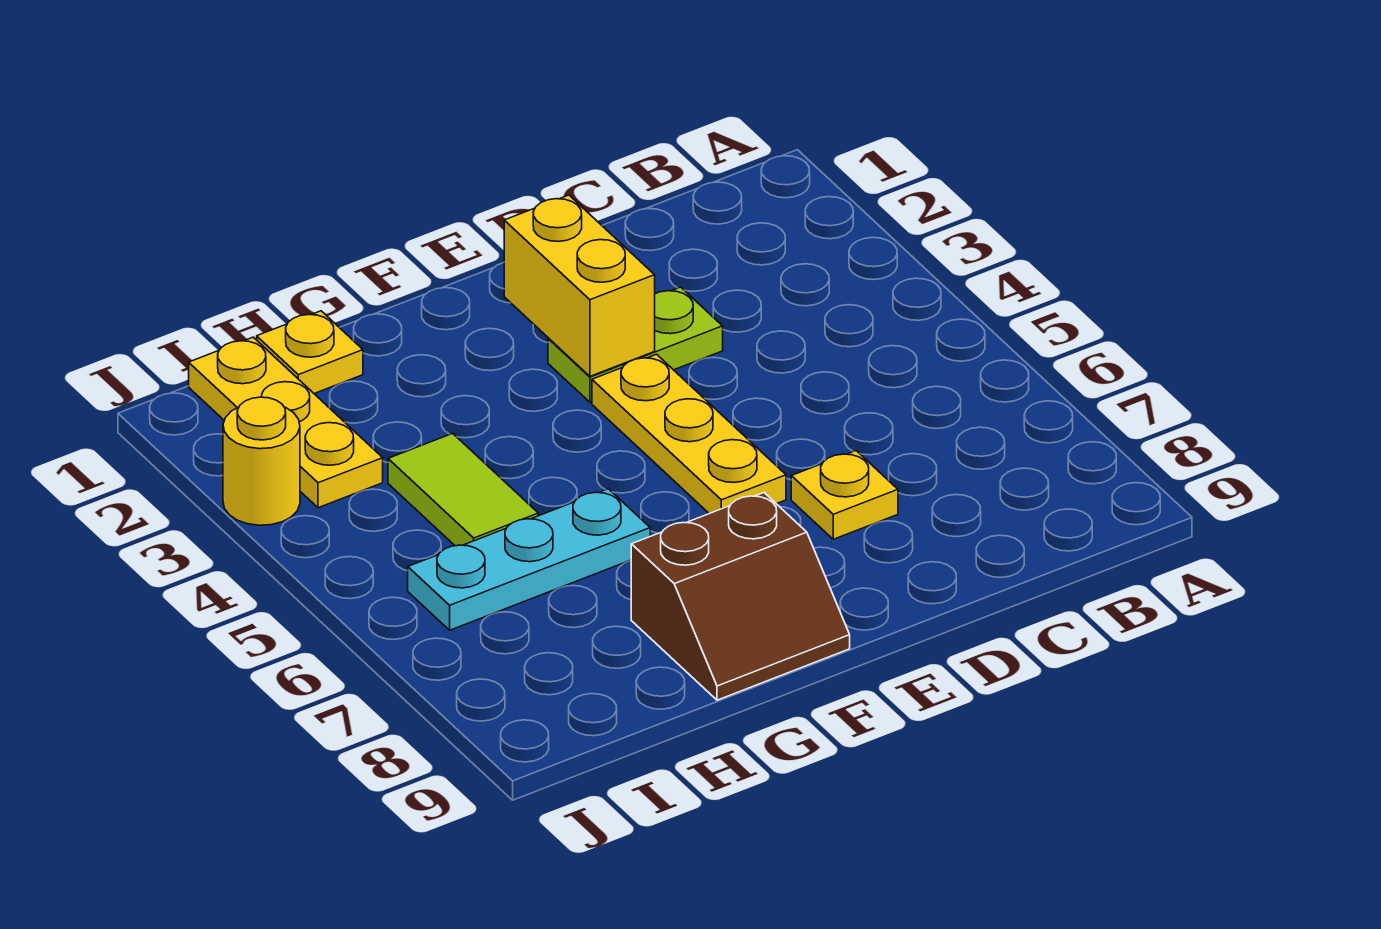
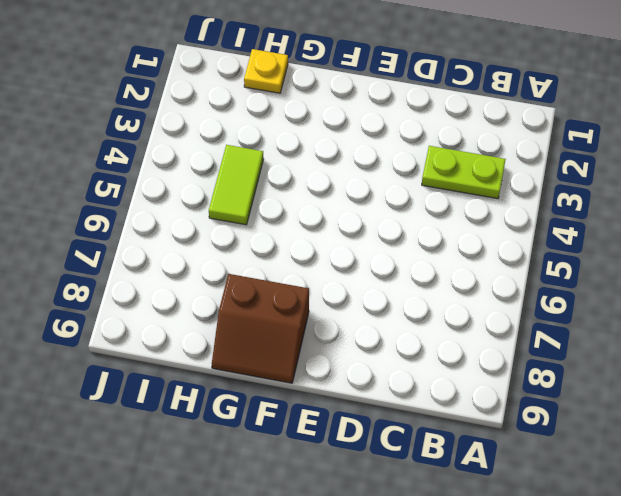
lime 1x2 plate [422,146,506,199] -> lime 1x2 plate moved to [548,287,723,402]
none -> yellow 1x1 plate [791,451,898,539]
none -> yellow 1x3 plate [592,354,786,514]

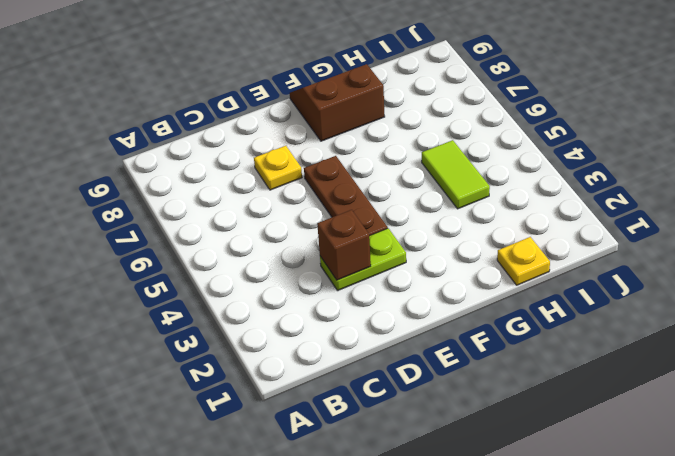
brown 1x1 brick [317,210,371,280] -> none
brown 1x3 plate [304,156,388,236] -> yellow 1x3 plate [592,354,786,514]
none -> cyan 1x3 plate [408,489,650,630]
none -> yellow 1x3 plate [189,337,383,508]

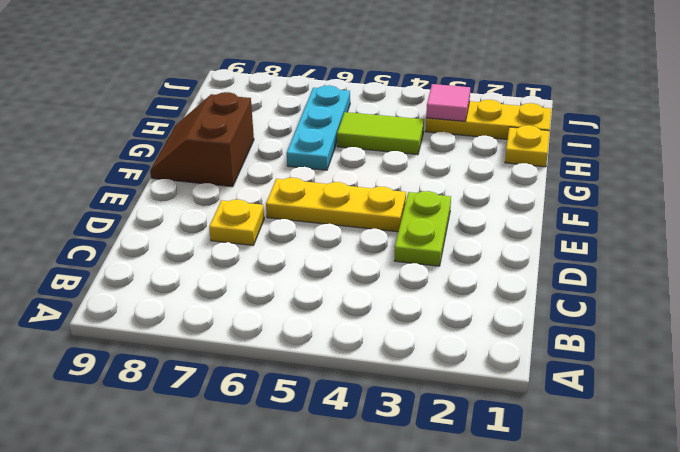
pink 1x1 tile [426,84,470,121] -> none
none -> yellow 1x1 round brick [223,397,300,525]
none -> yellow 1x2 brick [504,195,655,376]

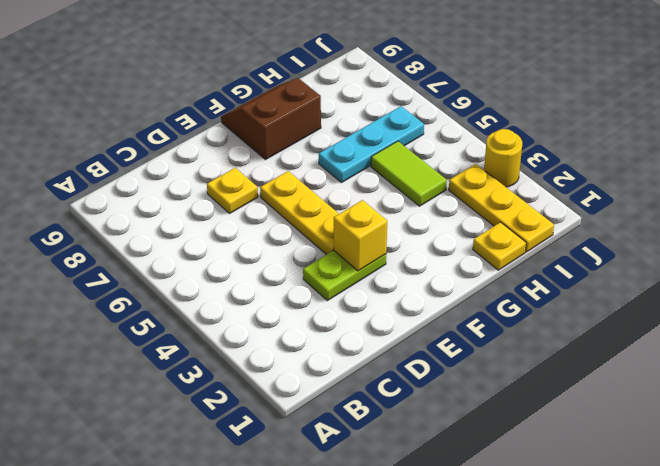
yellow 1x1 brick [334,200,387,271] -> yellow 1x2 brick [504,195,655,376]

